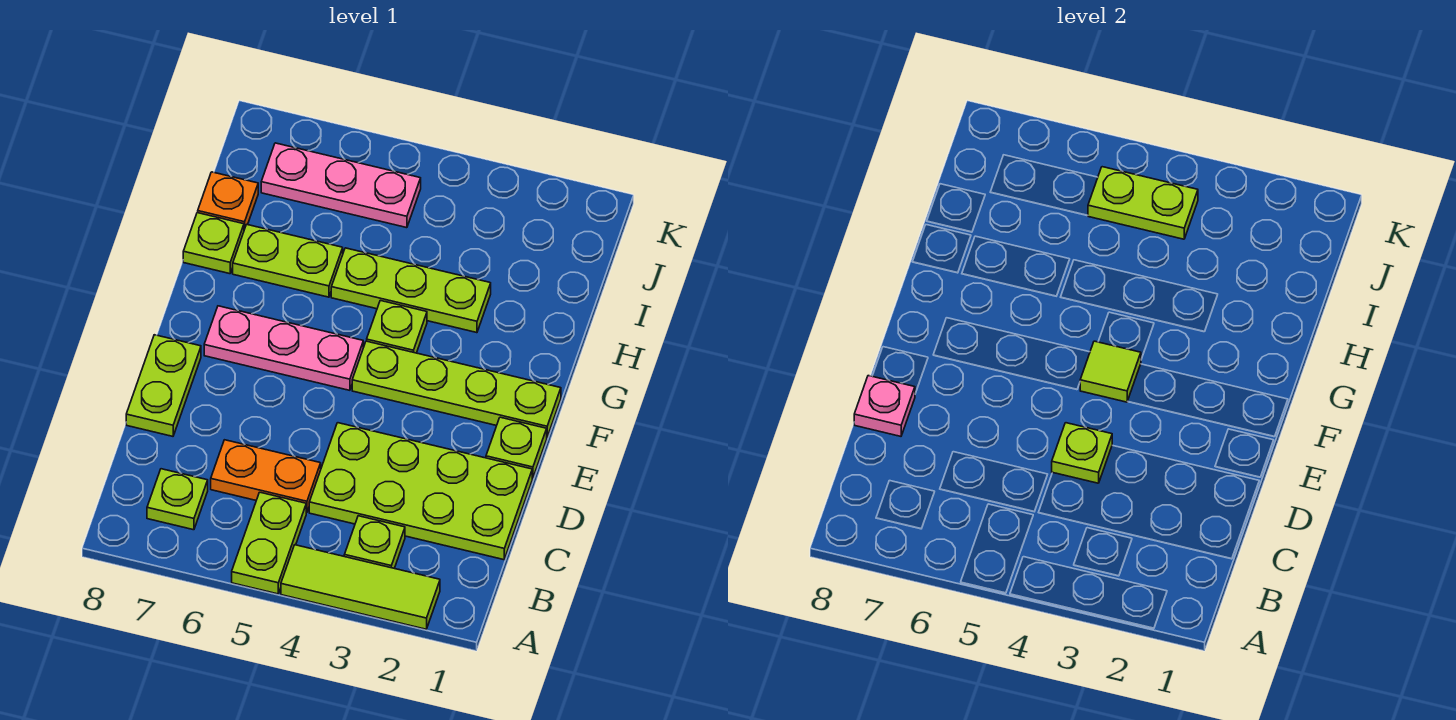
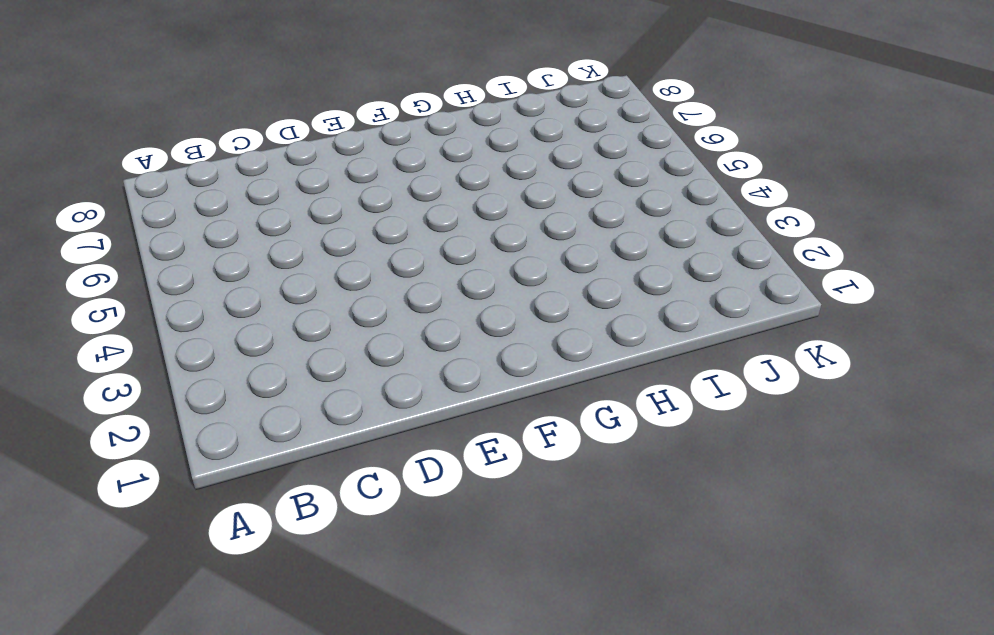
none -> lime 1x3 tile [281,545,440,629]
none -> lime 1x2 plate [232,492,306,594]
none -> lime 1x1 plate [344,516,405,568]

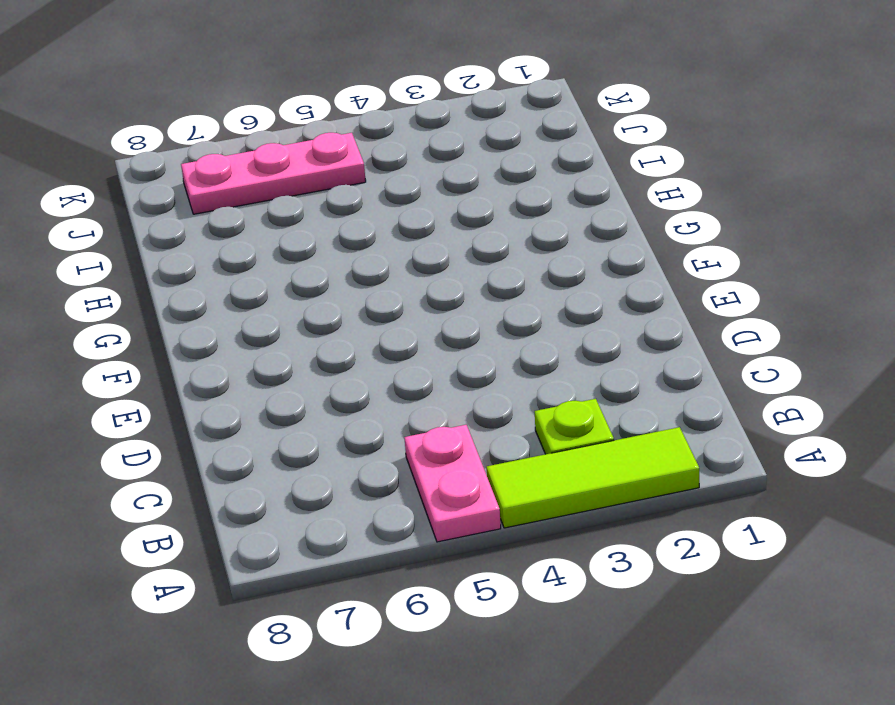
pink 1x2 plate [404,425,501,542] -> lime 1x2 plate [232,492,306,594]
none -> lime 1x1 plate [147,469,208,530]
none -> lime 2x4 plate [309,423,532,560]
none -> orange 1x2 plate [211,440,321,513]

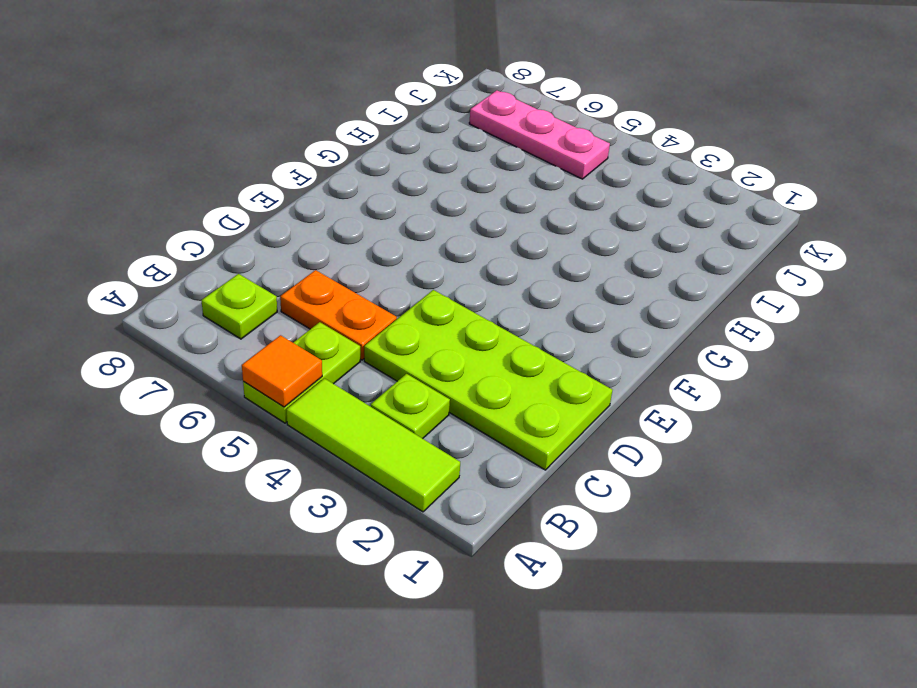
orange 1x1 tile [242,335,322,407] -> none
none -> lime 1x2 plate [126,335,201,436]
none -> lime 1x1 plate [486,417,547,478]
none -> lime 1x4 plate [352,341,561,437]

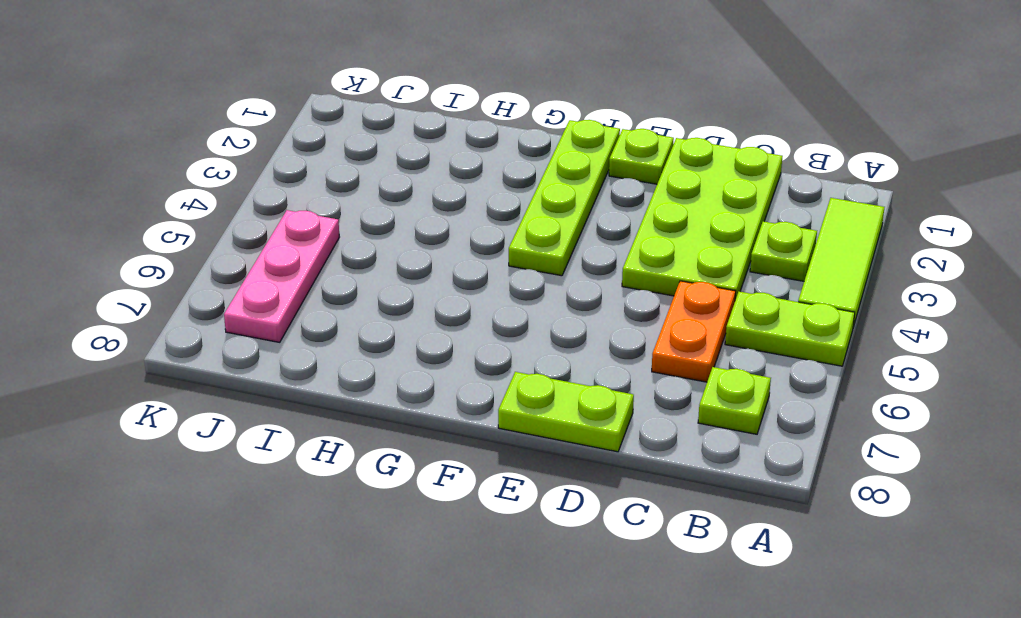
none -> pink 1x3 plate [204,306,363,390]
none -> lime 1x1 plate [367,300,427,353]
none -> lime 1x3 plate [331,248,491,333]

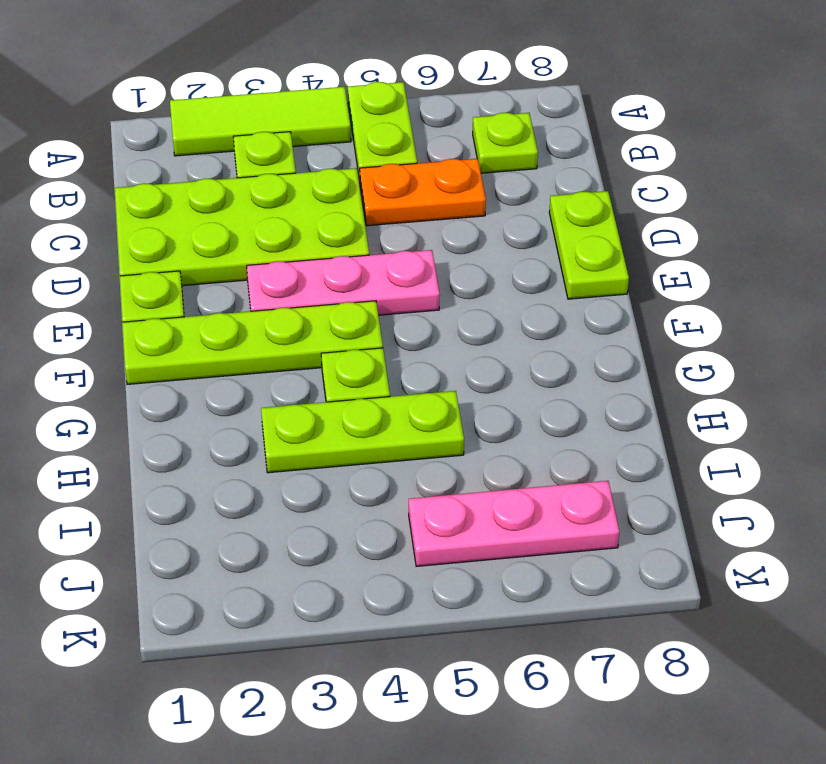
pink 1x3 plate [247,250,440,315] -> pink 1x3 plate moved to [204,306,363,390]
none -> lime 1x2 plate [233,225,343,297]
none -> lime 1x1 plate [183,213,244,274]
none -> orange 1x1 plate [198,172,258,230]

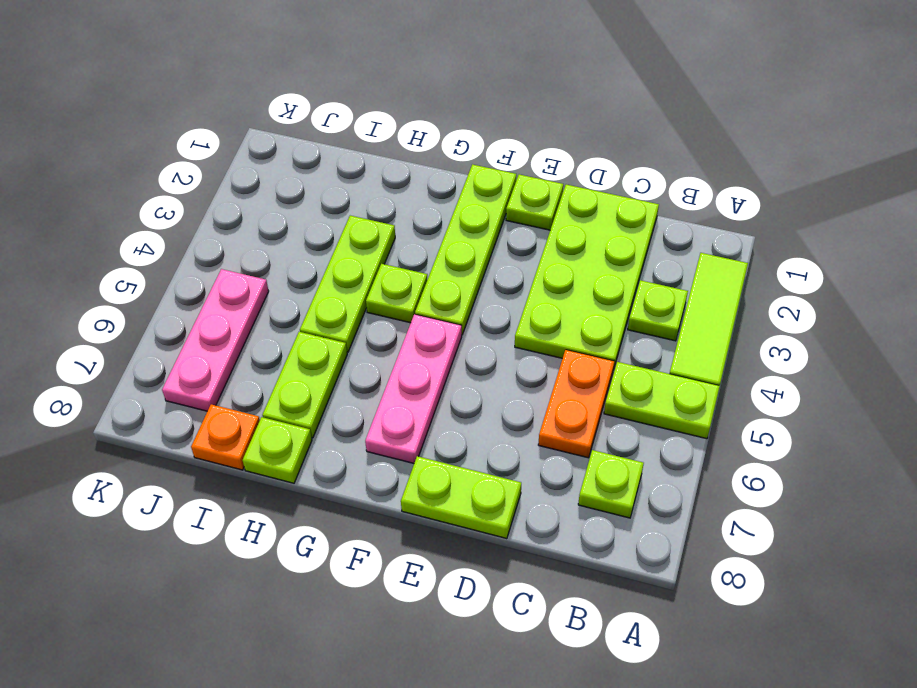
none -> lime 1x1 plate [1052,423,1112,483]
none -> pink 1x1 plate [854,376,915,436]
none -> lime 1x1 tile [1080,341,1141,402]

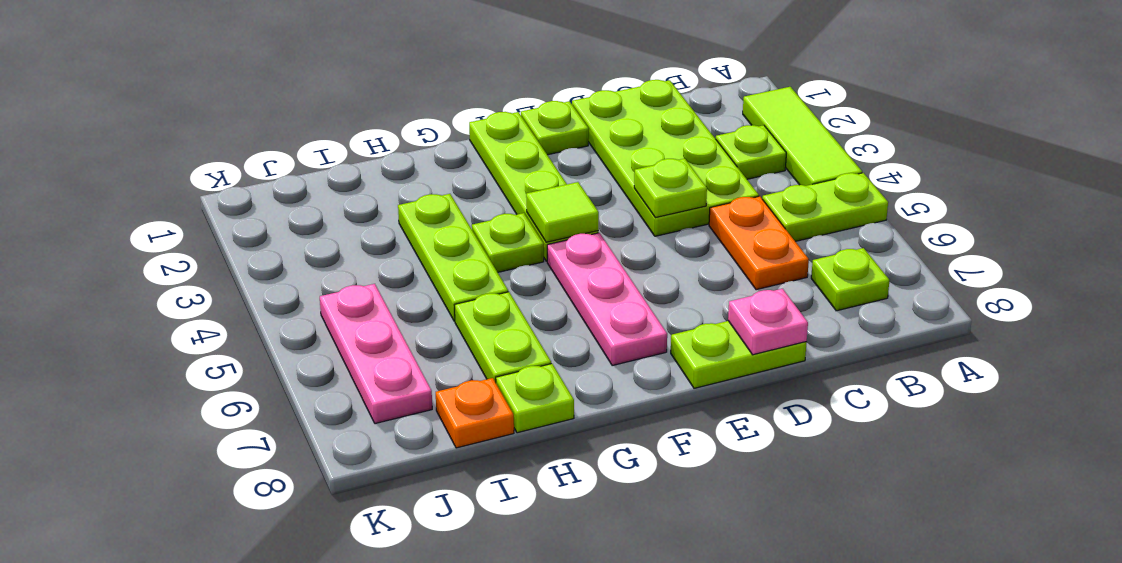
none -> lime 1x2 plate [1088,167,1198,239]

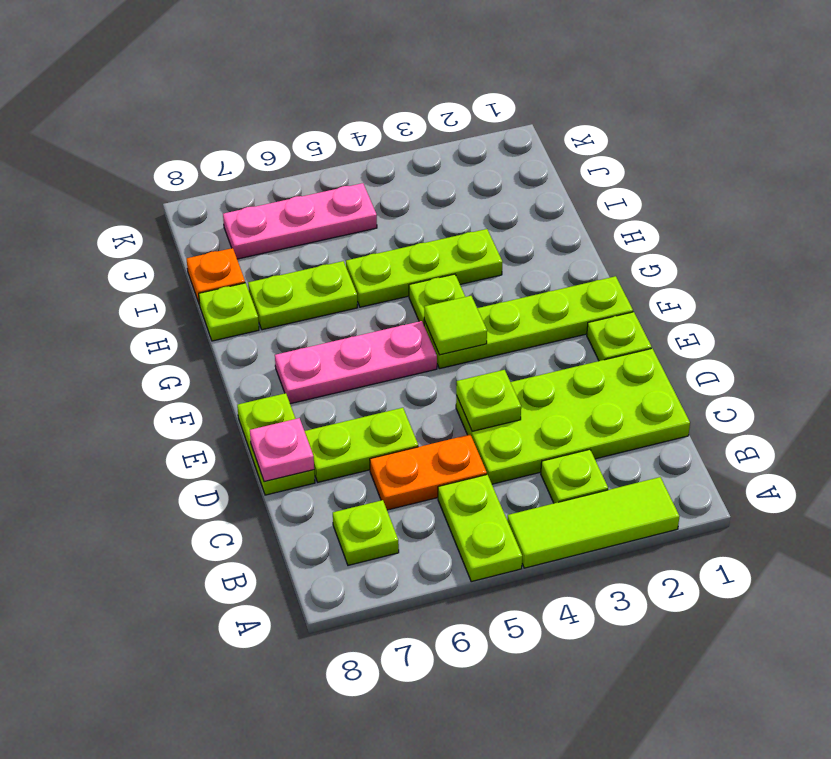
lime 1x2 plate [305,408,418,482] -> lime 1x2 plate moved to [1088,167,1198,239]

